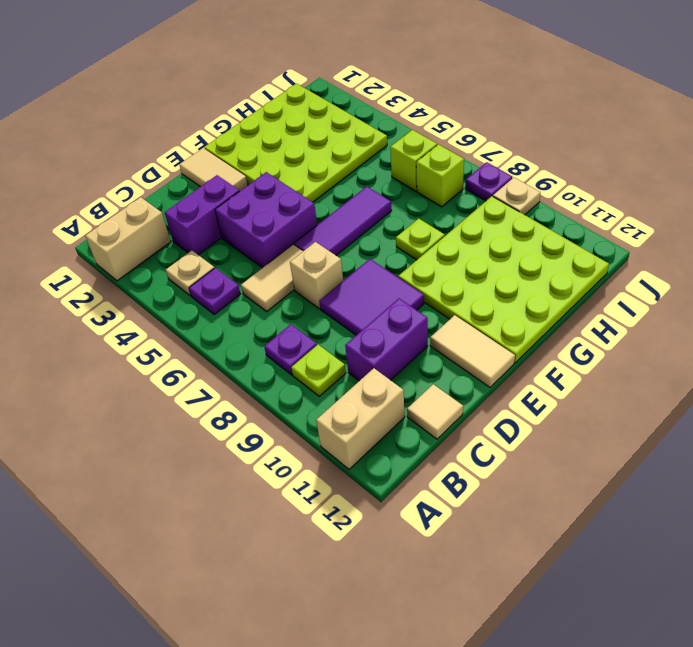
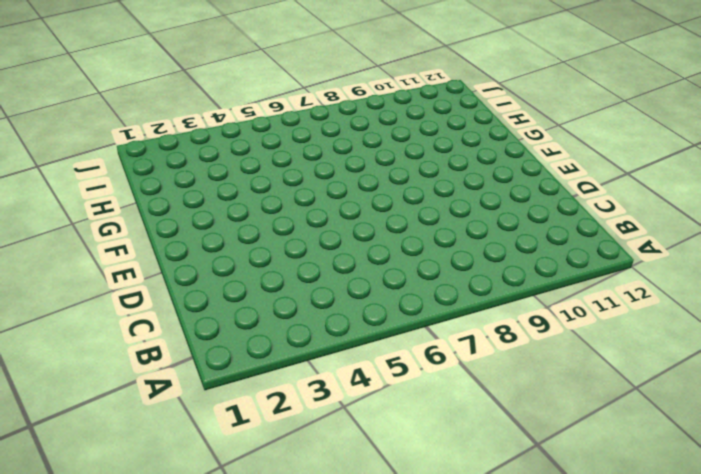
none -> tan 1x2 brick [85,197,171,281]
none -> tan 1x2 brick [316,368,405,469]
none -> tan 1x1 plate [166,250,214,296]

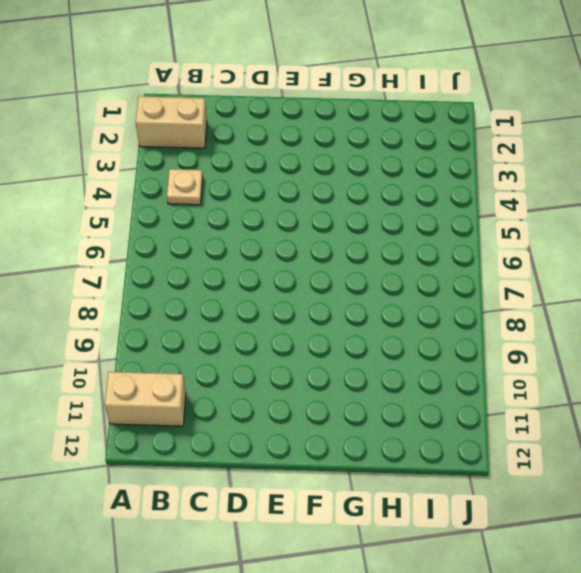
none -> purple 1x1 plate [189,268,240,314]
none -> purple 1x1 plate [264,324,317,375]
none -> lime 1x1 plate [291,345,346,396]

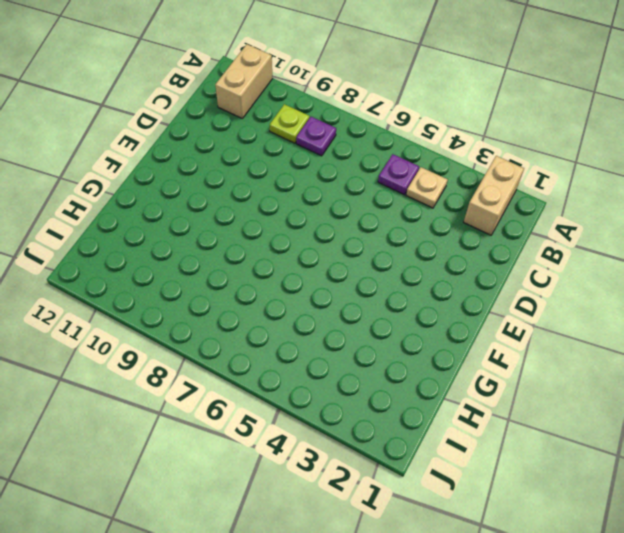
none -> purple 1x2 brick [165,175,239,255]
none -> tan 1x2 tile [241,244,303,311]
none -> purple 1x2 brick [345,299,428,381]

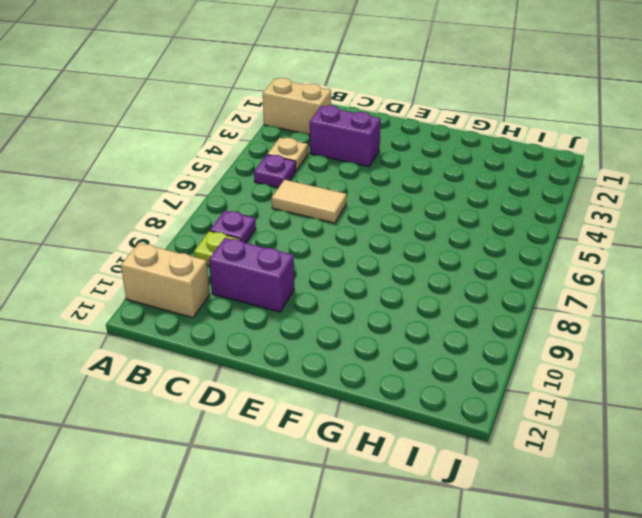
none -> tan 1x1 tile [407,384,463,439]
none -> purple 2x2 brick [215,172,317,268]
none -> tan 1x1 brick [290,242,343,309]

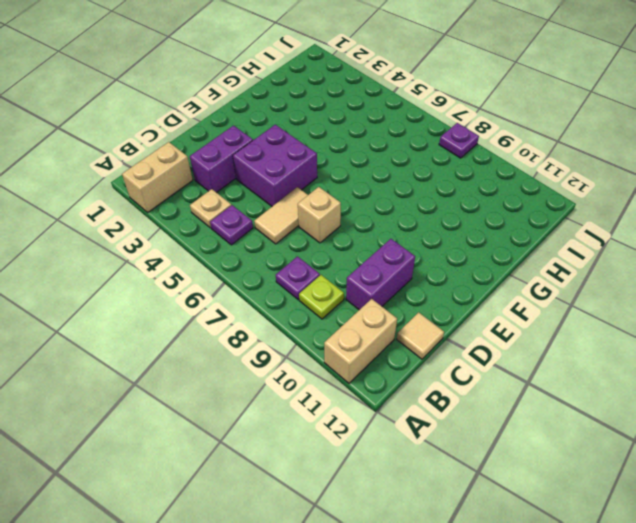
none -> purple 2x2 tile [319,259,424,335]
none -> tan 1x2 tile [179,148,248,191]
none -> purple 1x3 tile [294,187,392,255]

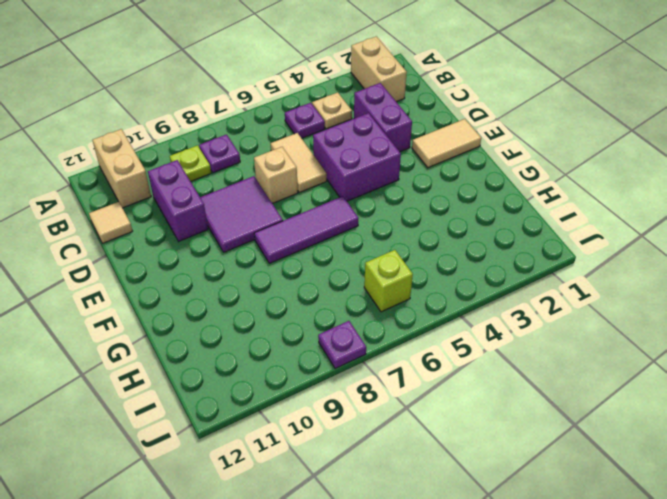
purple 1x3 tile [254,196,358,263] -> purple 1x3 tile turned to [294,187,392,255]
none -> tan 1x2 tile [430,315,515,387]
none -> lime 4x4 plate [204,84,387,202]
none -> lime 4x4 plate [398,196,609,363]

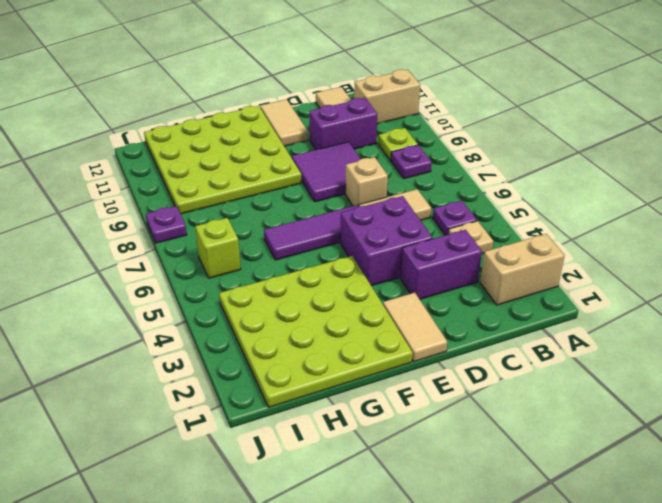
none -> lime 1x1 plate [396,219,445,260]
none -> lime 1x1 brick [416,144,464,207]
none -> tan 1x1 plate [493,178,541,215]

